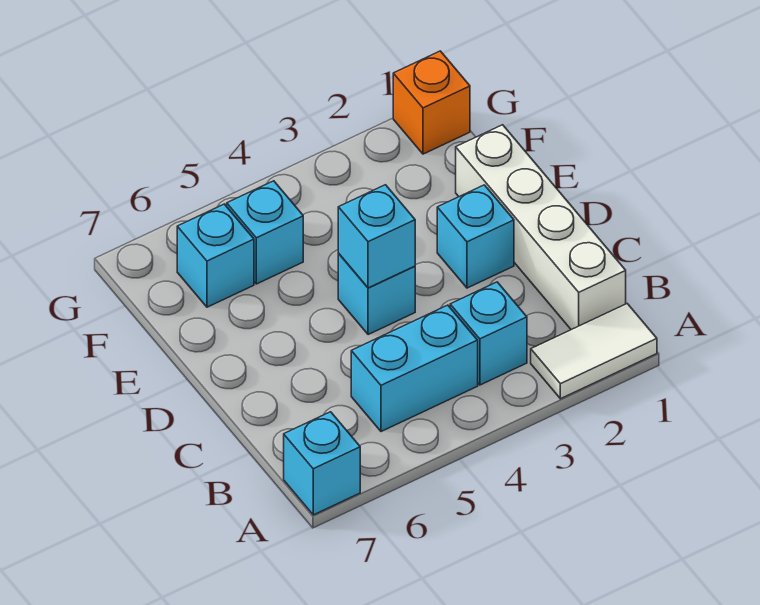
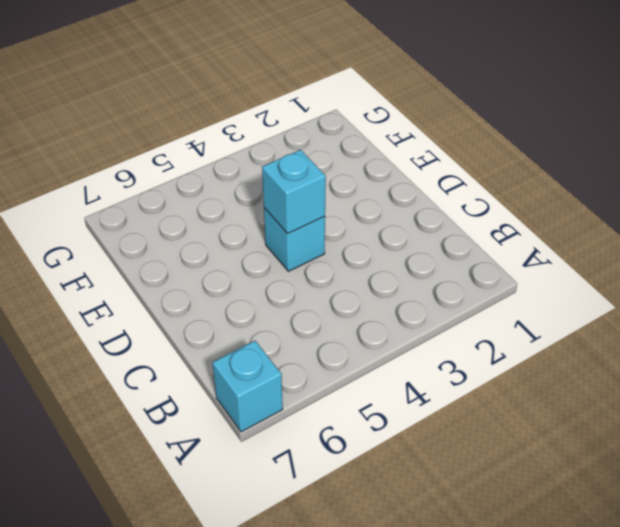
none -> white 1x2 tile [531,304,657,399]
none -> white 1x4 brick [456,125,626,330]

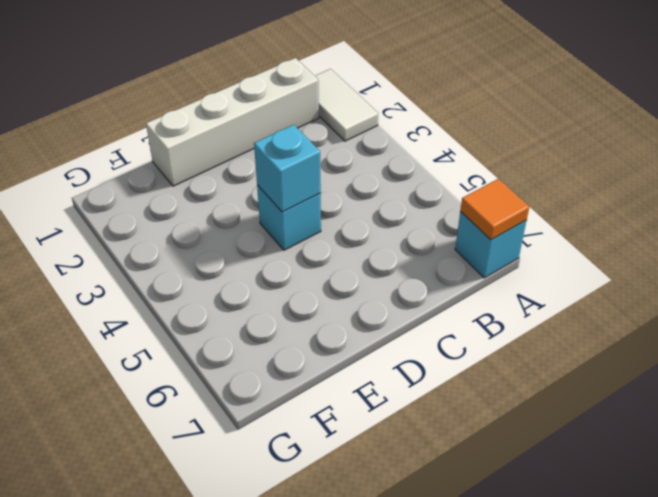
orange 1x1 tile [460,179,529,240] -> none
none -> cyan 1x1 brick [450,282,527,385]
none -> cyan 1x2 brick [351,305,478,432]

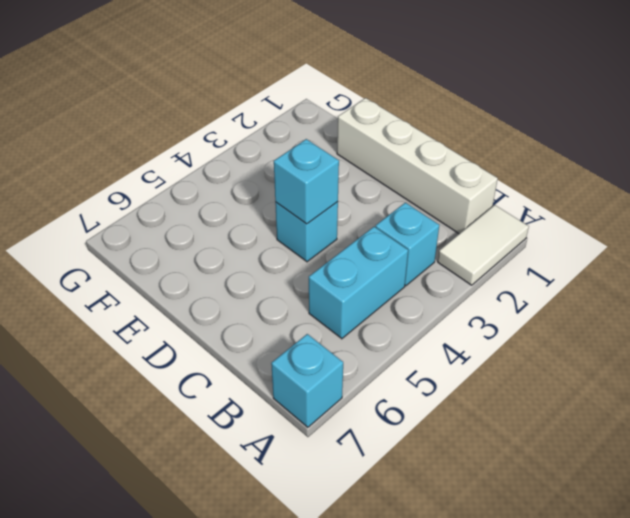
none -> cyan 1x1 brick [437,185,514,288]
none -> cyan 1x1 brick [227,181,303,284]

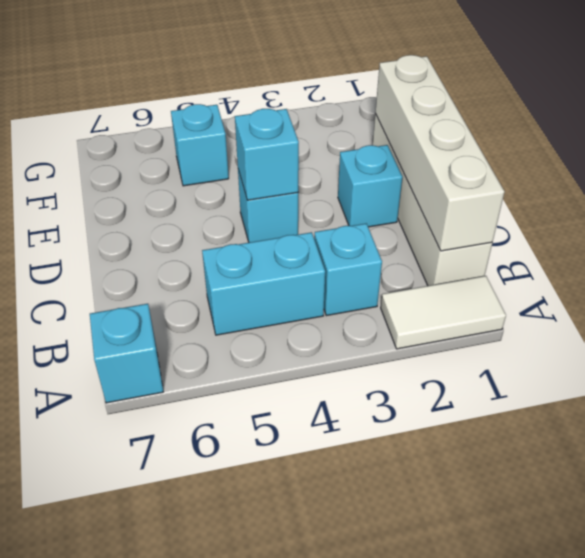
white 1x4 brick [375,55,504,251] -> none
none -> cyan 1x1 brick [177,204,254,307]
none -> orange 1x1 brick [393,51,470,154]

